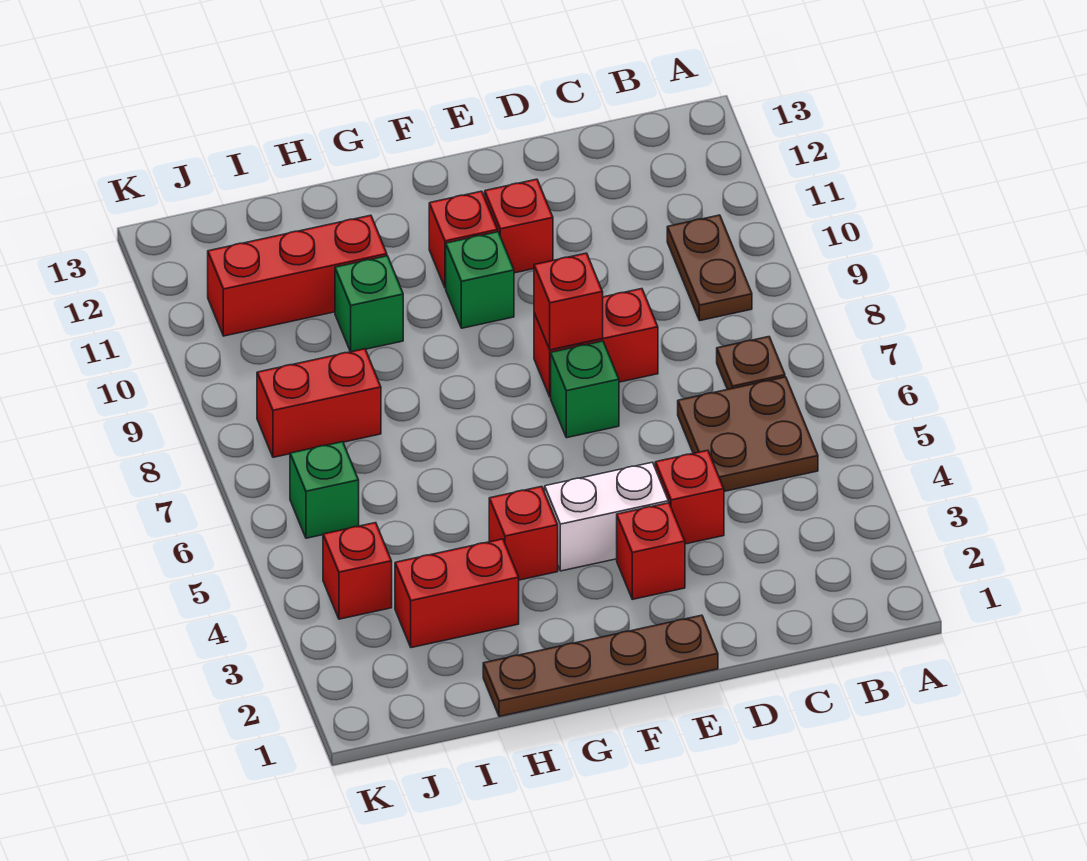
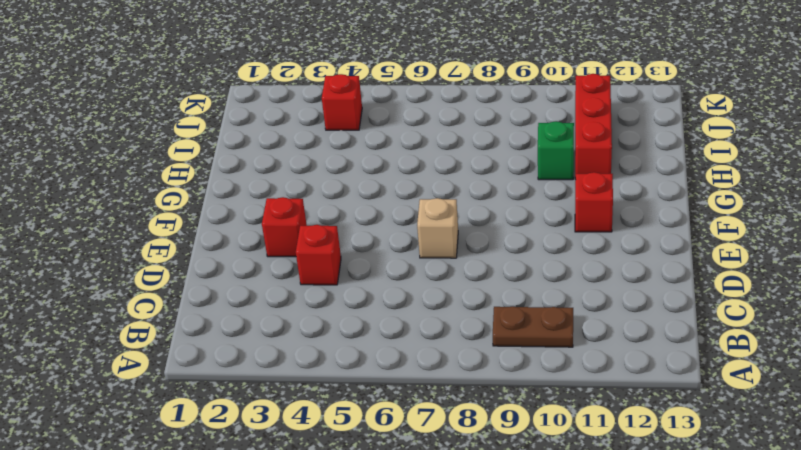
tan 1x1 brick [417,198,458,258] -> green 1x1 brick [551,341,619,438]
none -> brown 2x2 plate [678,377,818,491]
none -> brown 1x1 plate [717,337,785,389]
none -> red 1x2 brick [534,289,658,397]

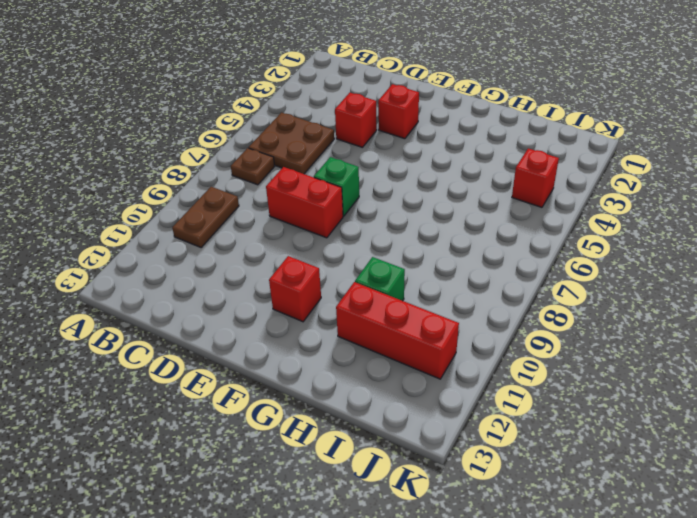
none -> brown 1x4 plate [483,615,718,717]
none -> white 1x2 brick [545,462,668,571]
none -> red 1x1 brick [485,179,553,273]

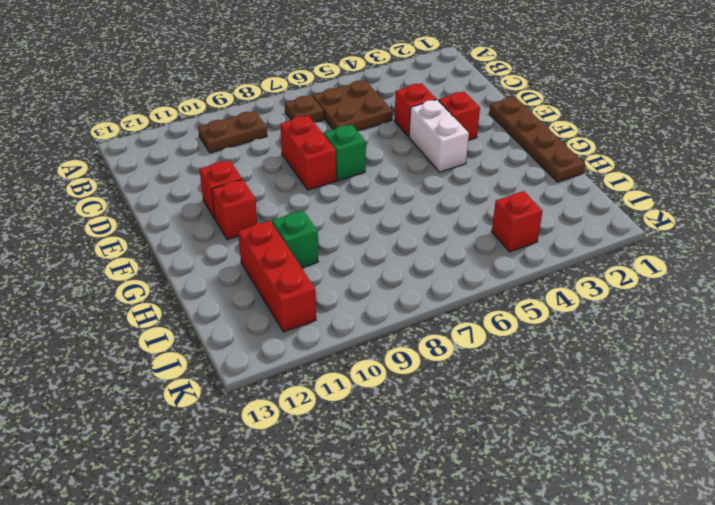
none -> green 1x1 brick [446,232,514,328]
none -> red 1x1 brick [489,486,558,580]
none -> red 1x2 brick [395,539,519,648]

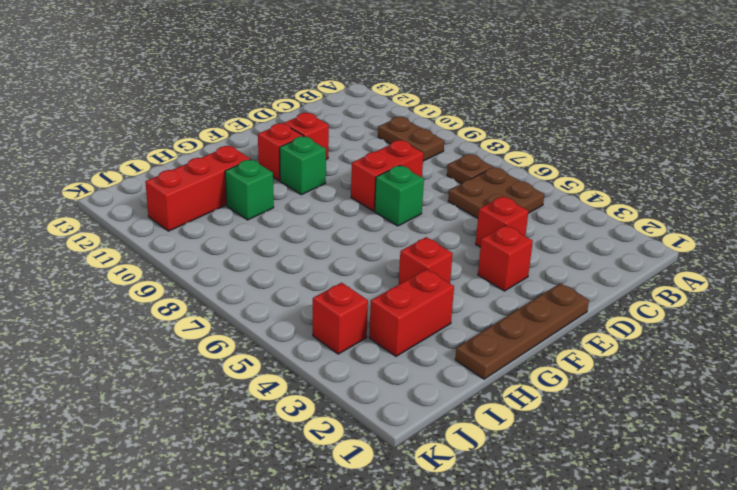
none -> white 1x2 brick [545,462,668,571]
none -> red 1x2 brick [257,349,381,457]
none -> green 1x1 brick [290,442,359,538]

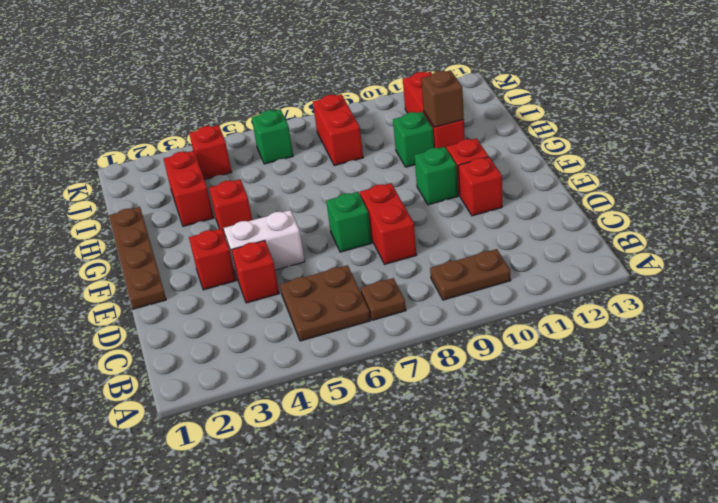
white 1x2 brick [224,210,305,279] -> white 1x2 brick turned to [545,462,668,571]
brown 1x1 brick [421,71,464,127] -> none
none -> red 1x1 brick [534,253,603,350]

